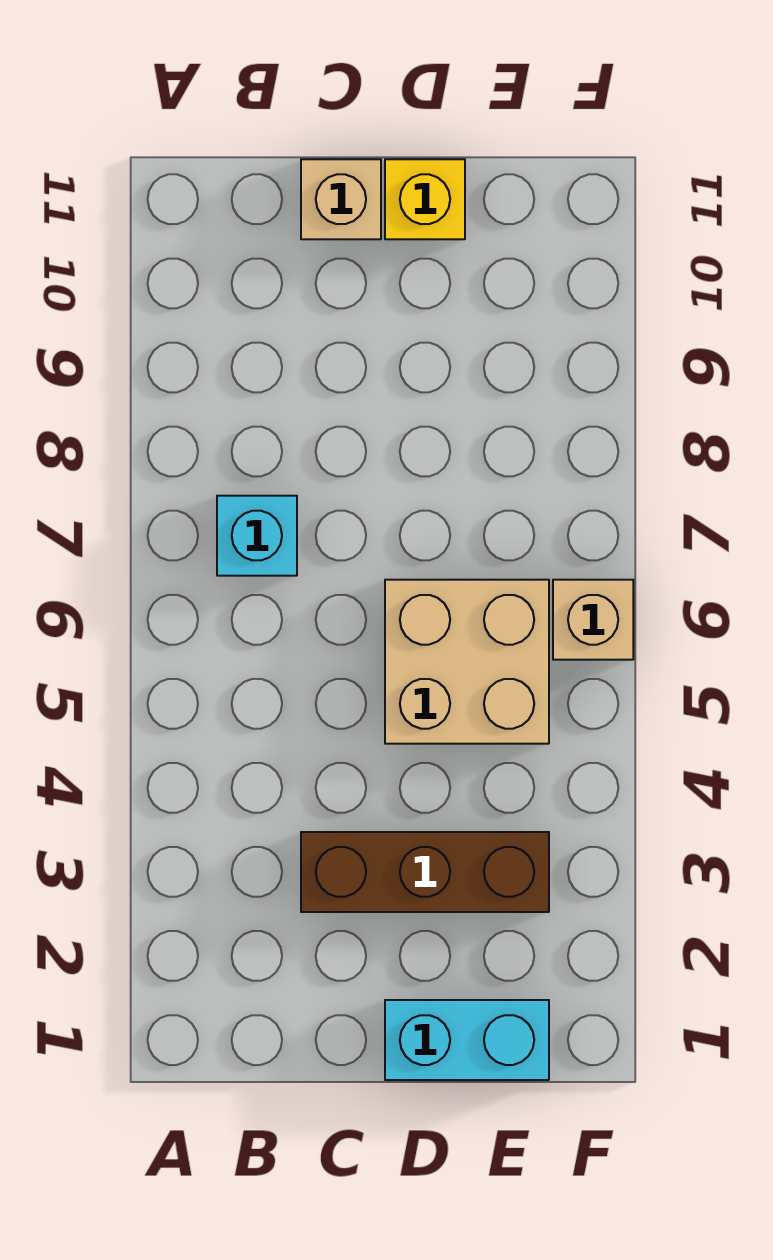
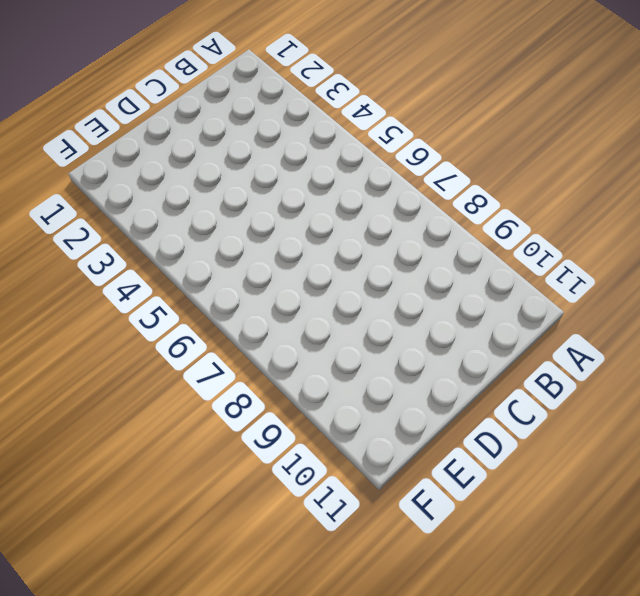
none -> cyan 1x1 brick [217,496,297,576]
none -> brown 1x3 brick [301,832,549,912]

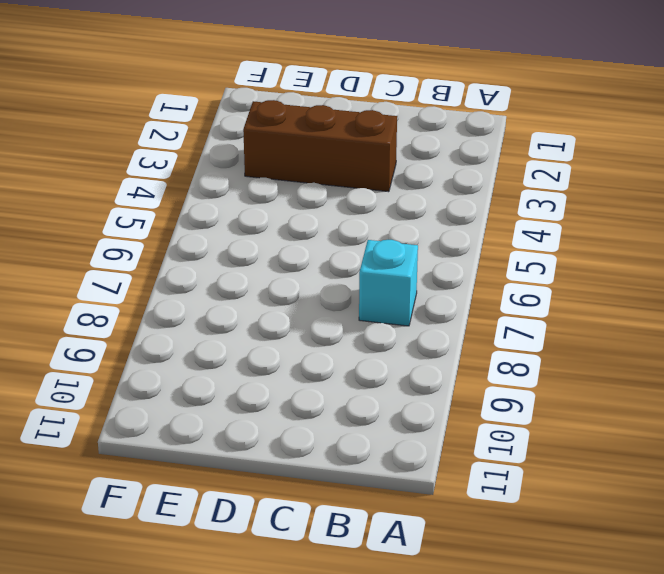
none -> tan 1x1 brick [301,159,381,239]
none -> cyan 1x2 brick [385,1000,549,1080]

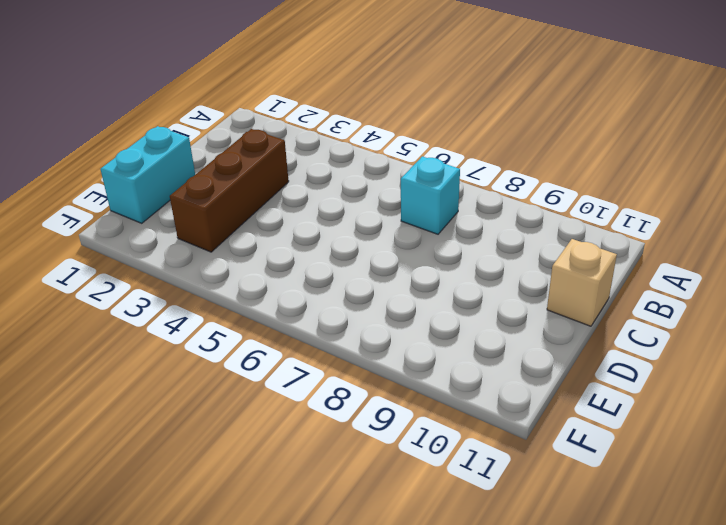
none -> tan 2x2 brick [385,580,549,744]
none -> yellow 1x1 brick [385,159,465,239]

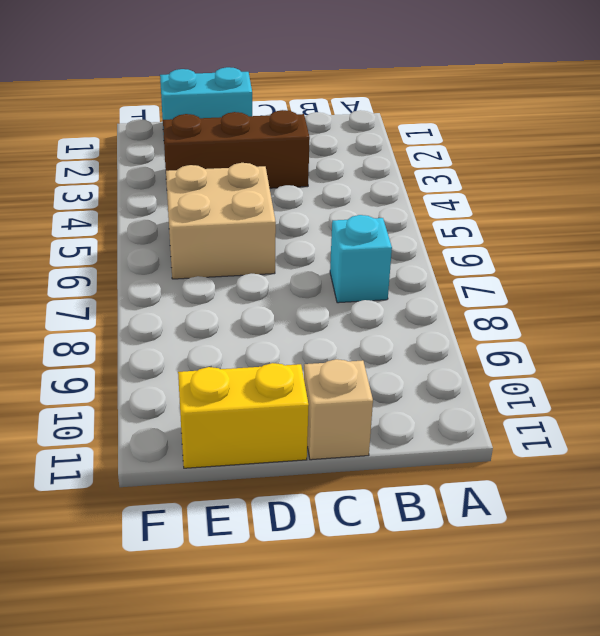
yellow 1x2 brick [178,363,309,468] -> yellow 1x1 brick [385,159,465,239]
none -> tan 1x1 brick [553,580,633,660]

